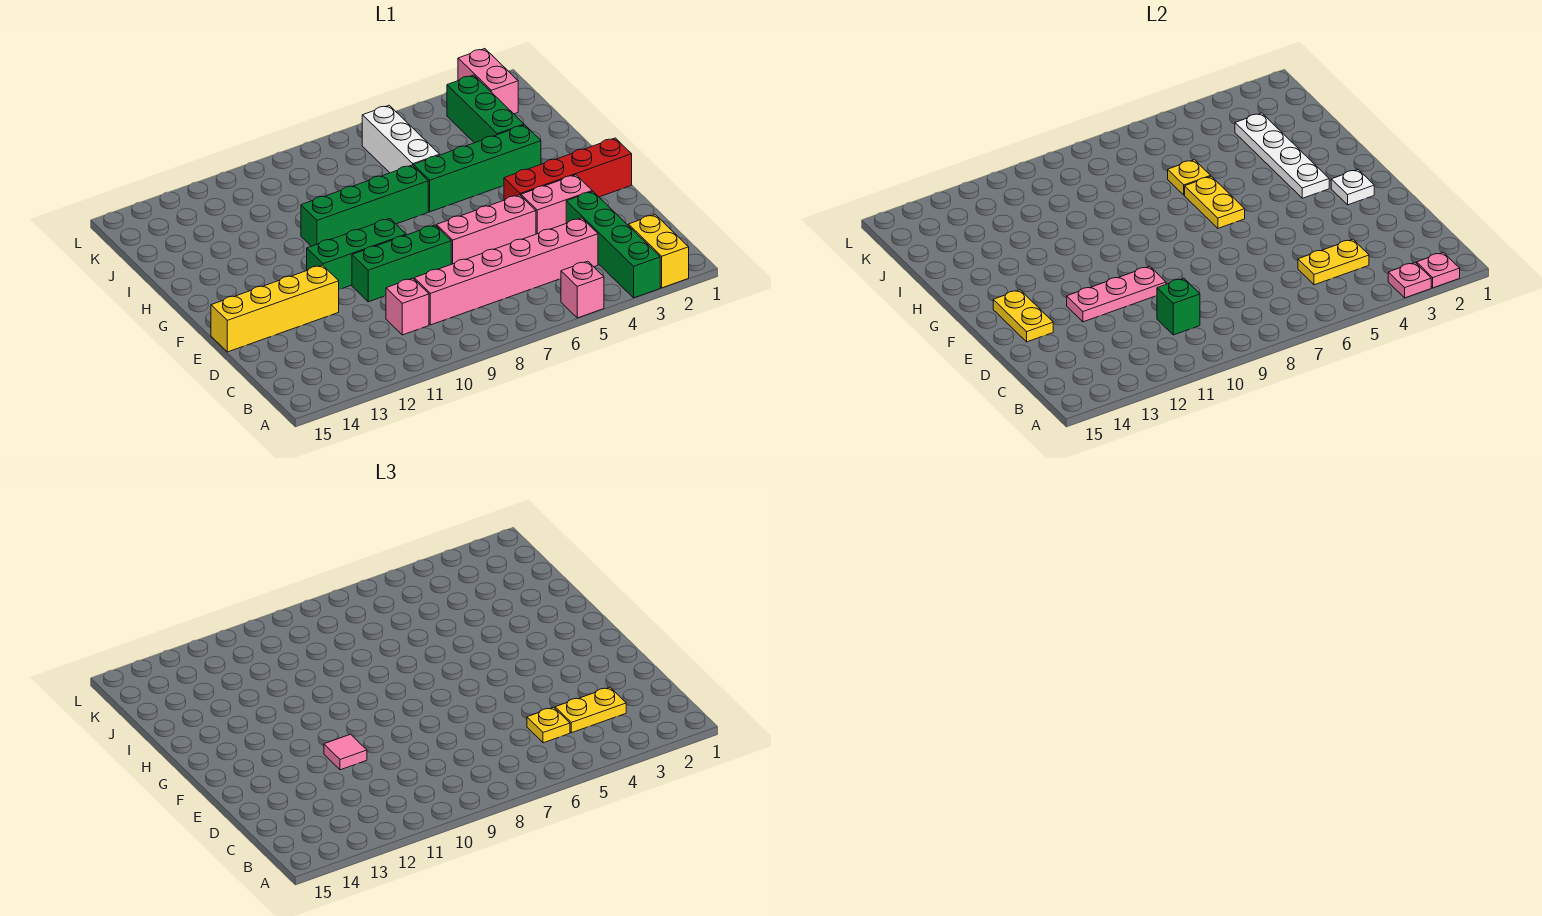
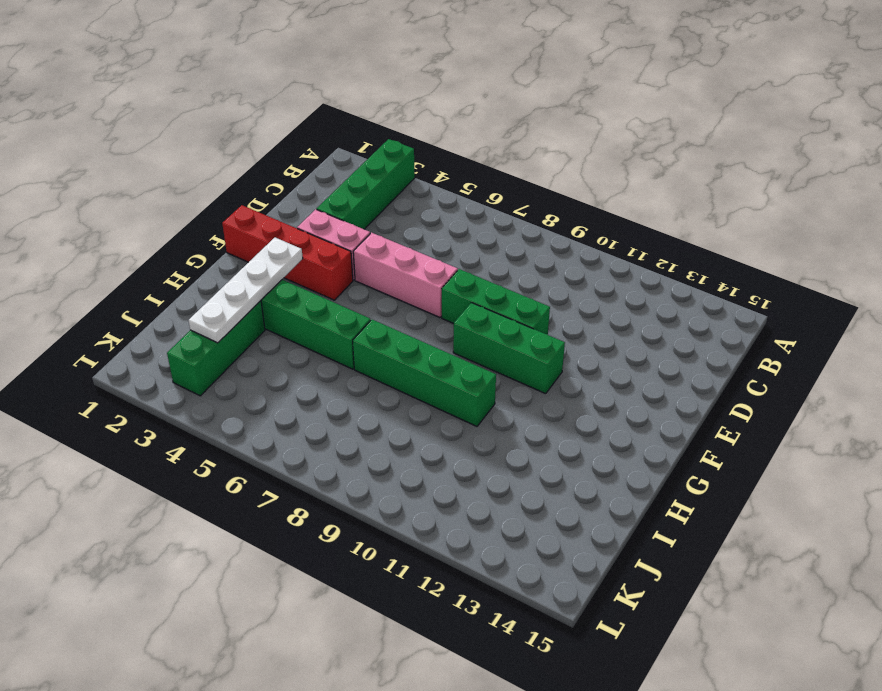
none -> yellow 1x2 brick [628,215,689,288]
none -> pink 1x1 brick [561,261,604,318]
none -> pink 1x6 brick [414,218,598,325]

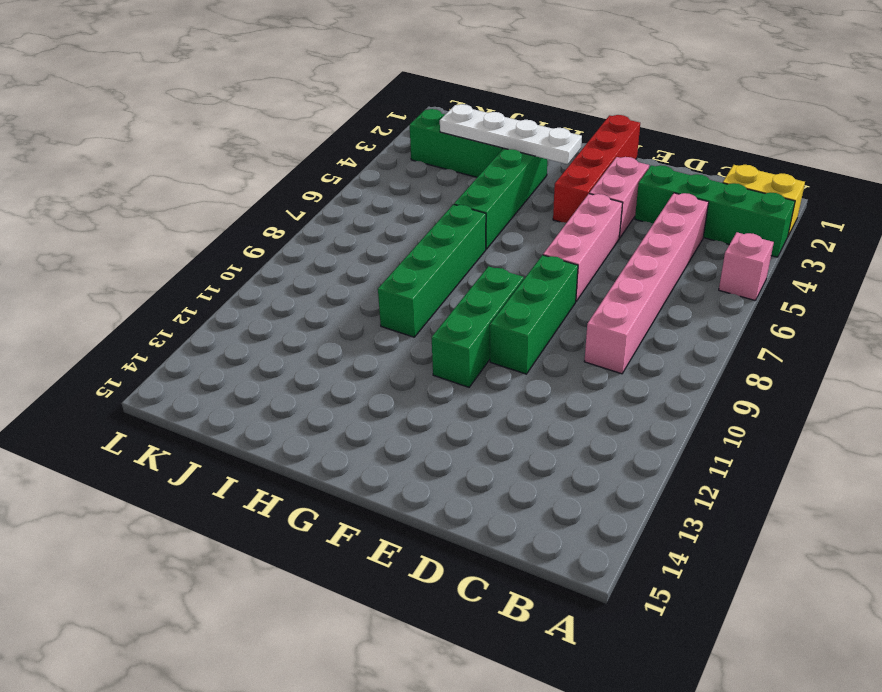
none -> pink 1x1 brick [386,278,429,335]
none -> yellow 1x4 brick [211,265,339,352]
none -> white 1x3 brick [362,105,440,173]

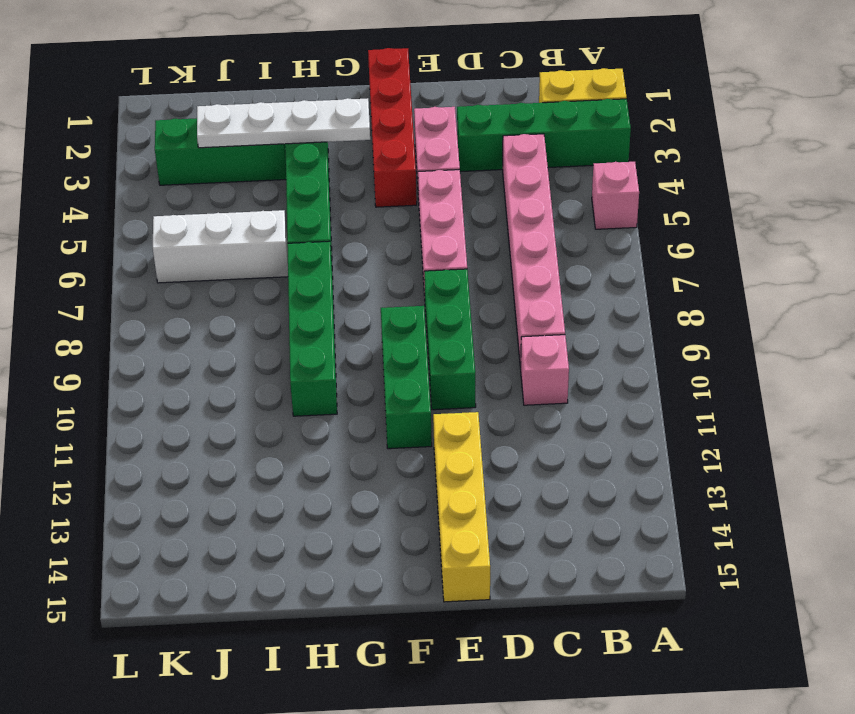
none -> pink 1x2 brick [458,49,518,114]
none -> pink 1x1 plate [1417,252,1460,288]
none -> pink 1x1 plate [1388,263,1431,298]

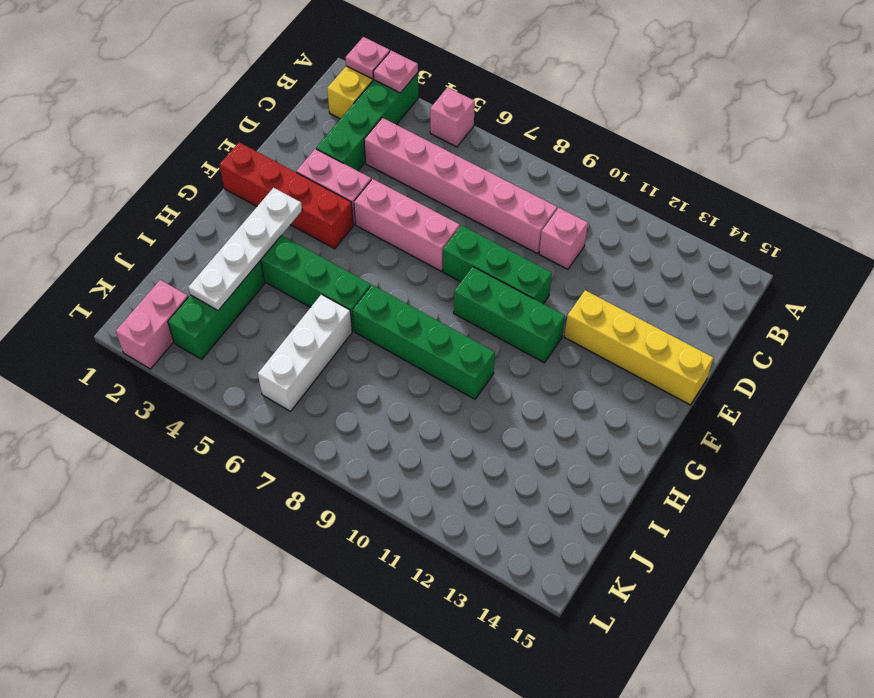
none -> yellow 1x2 plate [1298,239,1369,285]
none -> green 1x1 brick [1157,278,1200,335]
none -> pink 1x3 plate [1067,266,1166,322]

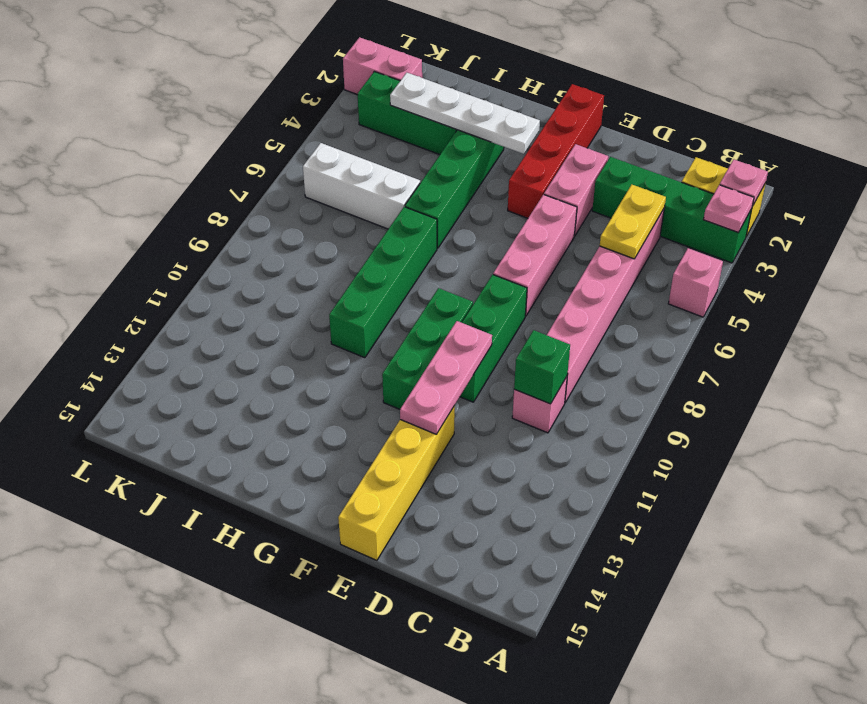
none -> yellow 1x2 plate [993,290,1053,342]
none -> white 1x1 plate [1331,170,1374,205]
none -> yellow 1x2 plate [1185,176,1245,228]

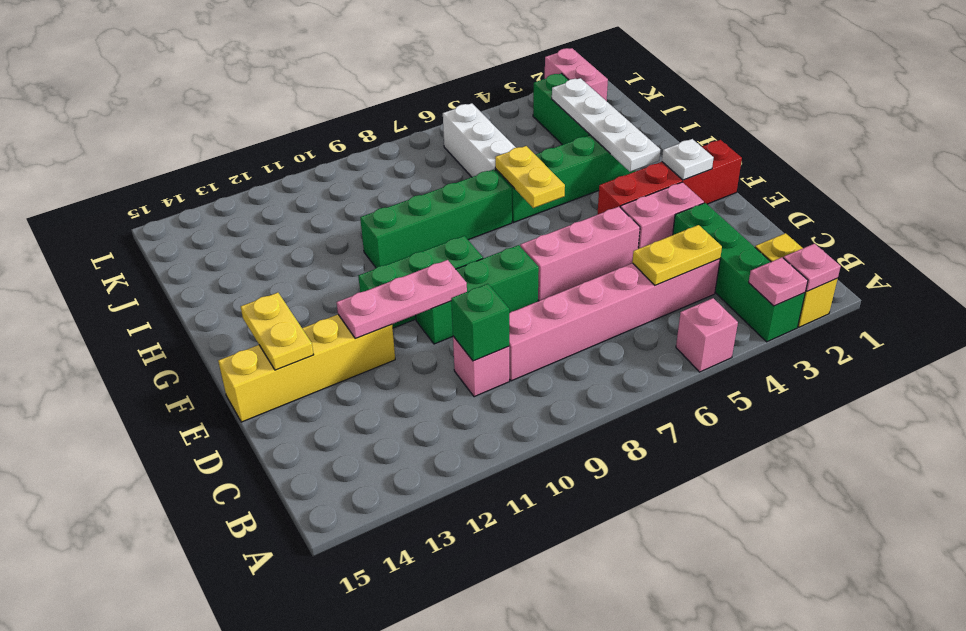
none -> yellow 1x1 plate [1168,160,1211,195]
none -> yellow 1x2 plate [555,687,626,733]
none -> yellow 1x1 plate [527,707,570,743]

